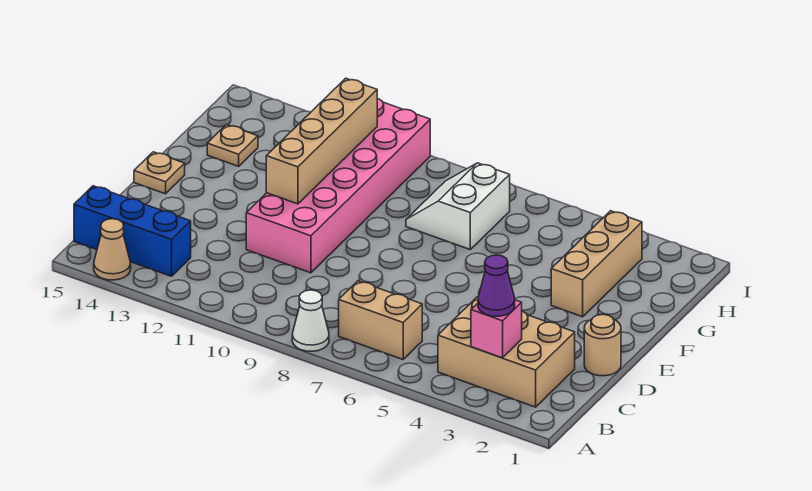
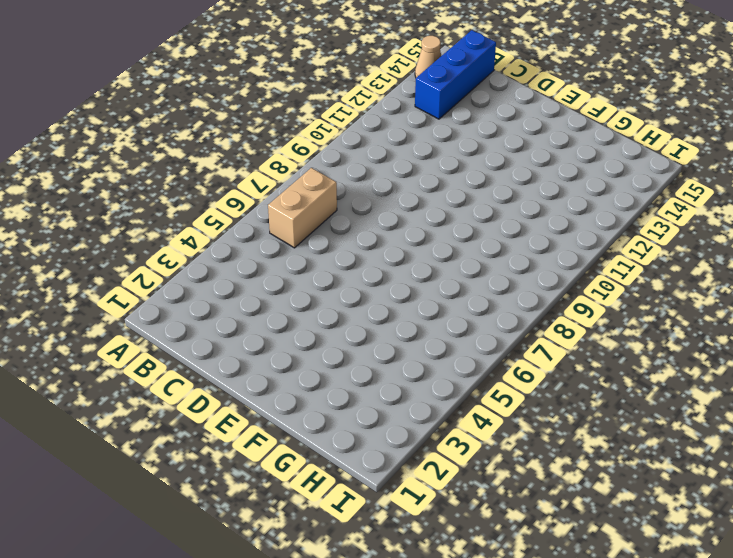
none -> white 1x1 cone [292,290,329,351]
none -> tan 2x3 brick [438,297,575,407]
none -> tan 1x1 round brick [584,314,621,376]

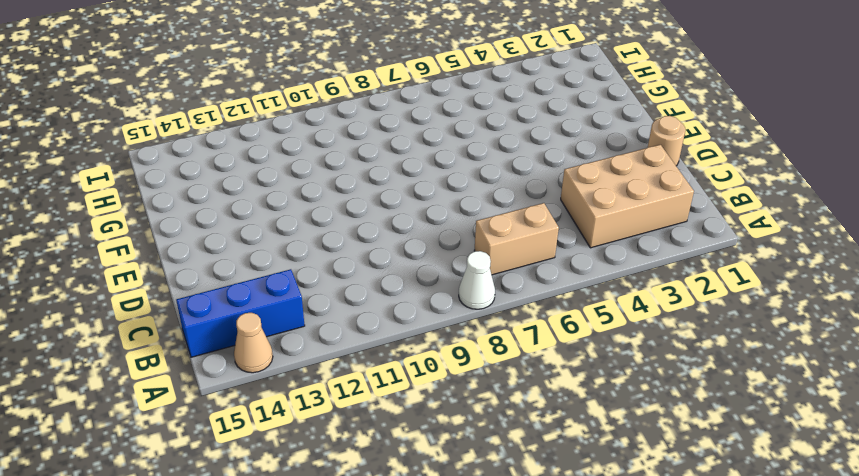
none -> pink 2x6 brick [246,98,430,273]
none -> tan 1x1 plate [134,152,185,194]
none -> tan 1x3 brick [551,211,642,317]

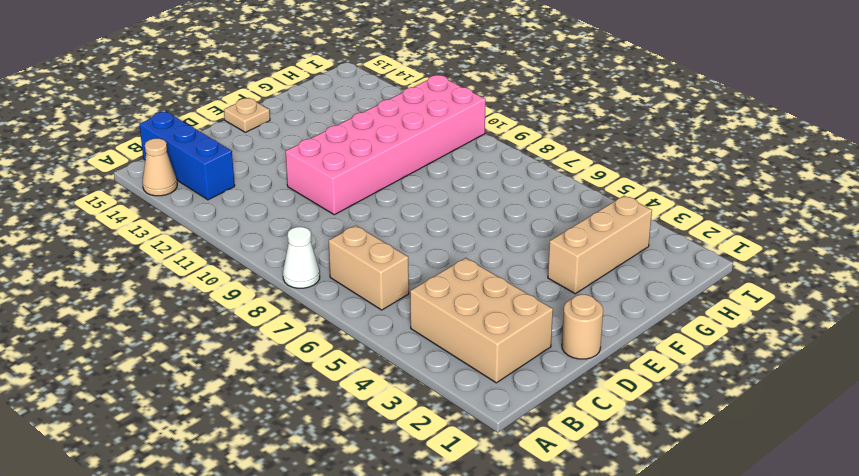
none -> white 2x2 slope [406,163,510,249]
none -> tan 1x1 plate [207,125,258,166]
none -> pink 1x1 brick [471,300,522,358]

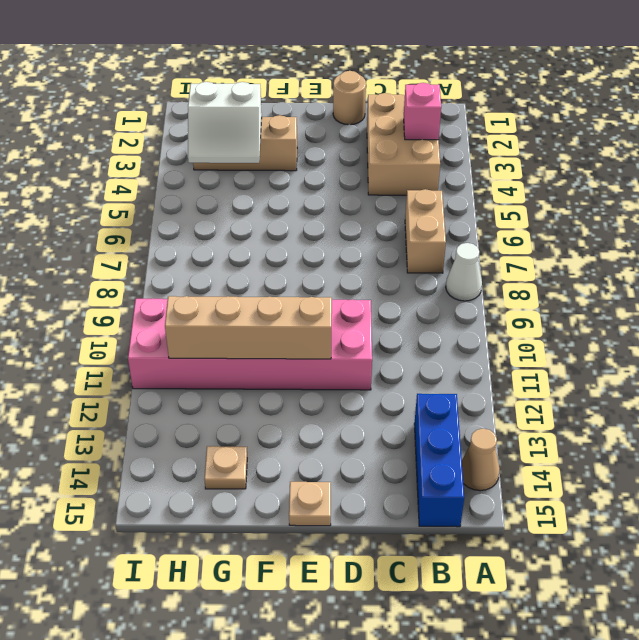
white 2x2 slope [188,82,262,163] -> white 2x2 slope moved to [406,163,510,249]
none -> purple 1x1 cone [478,255,515,316]

